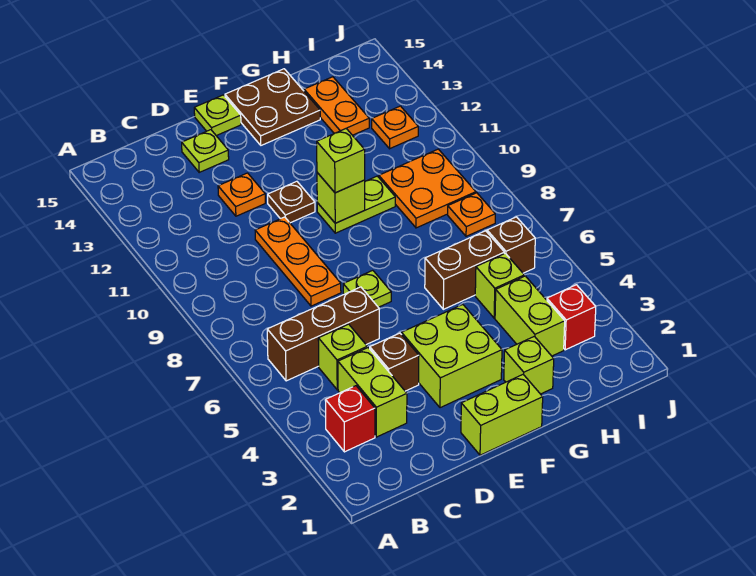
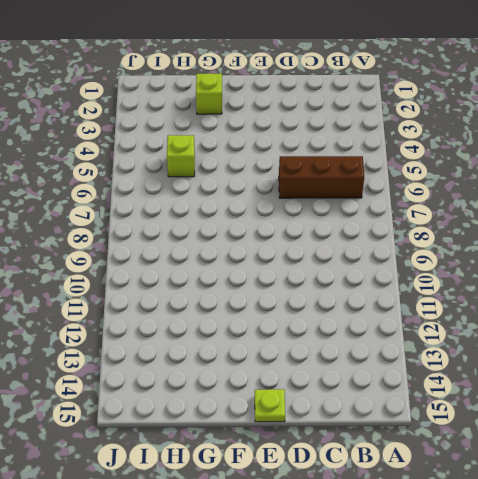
none -> red 1x1 brick [325,386,375,452]
none -> lime 1x2 brick [338,348,407,437]
none -> lime 1x1 brick [318,324,367,390]

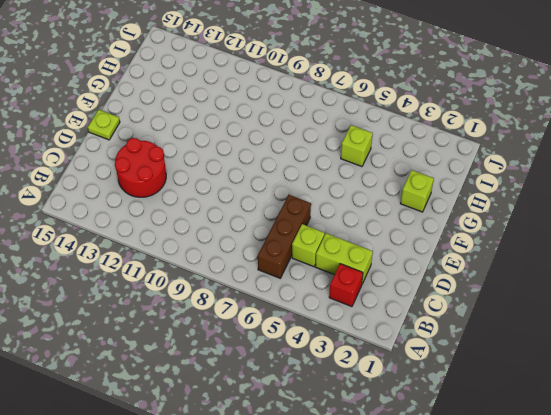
red 2x2 round brick [115,138,166,197] -> orange 1x1 plate [218,173,265,216]
none -> brown 1x1 brick [370,333,419,391]
none -> orange 1x3 plate [255,217,341,306]
none -> lime 1x1 plate [182,130,229,172]

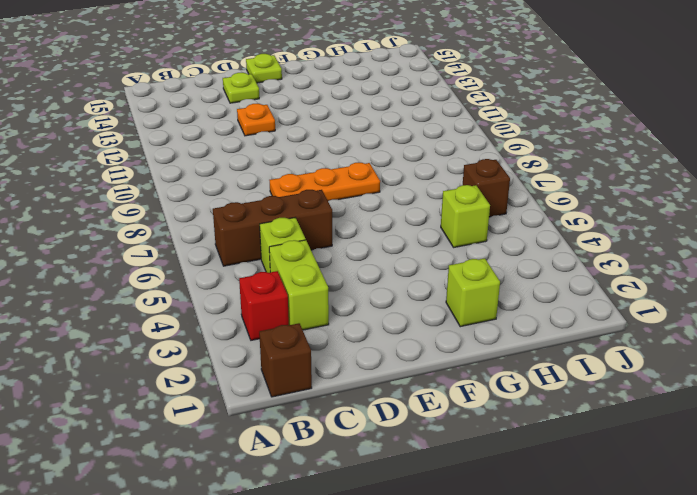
brown 1x1 brick [259,323,312,397] -> brown 1x1 brick moved to [370,333,419,391]
orange 1x3 plate [270,163,380,201] -> orange 1x3 plate turned to [255,217,341,306]
none -> lime 1x2 brick [461,374,543,455]
none -> lime 2x2 brick [402,305,502,408]
none -> lime 1x1 plate [343,270,391,307]

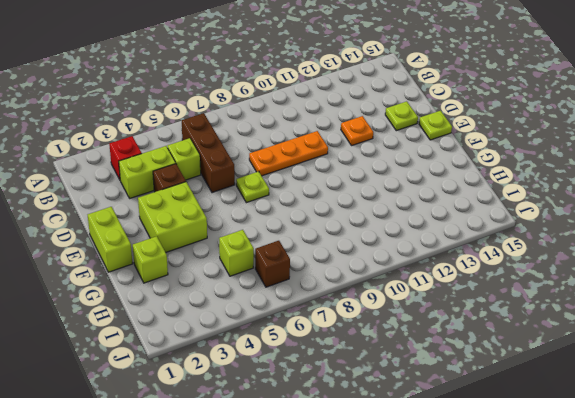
none -> brown 1x1 plate [268,181,315,223]
none -> lime 1x2 plate [317,176,395,233]
none -> brown 2x2 plate [225,69,320,145]

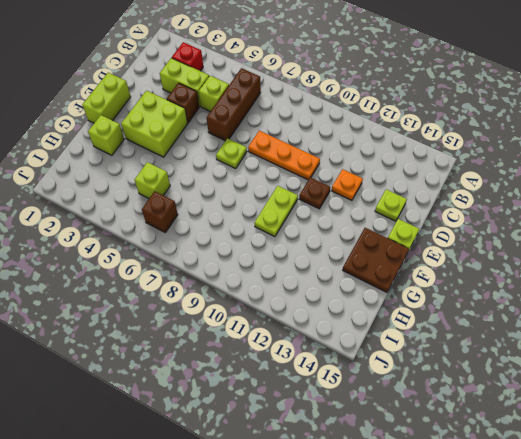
none -> brown 1x2 brick [425,231,504,309]
none -> lime 1x2 brick [495,276,565,356]
none -> orange 2x2 plate [379,149,476,228]

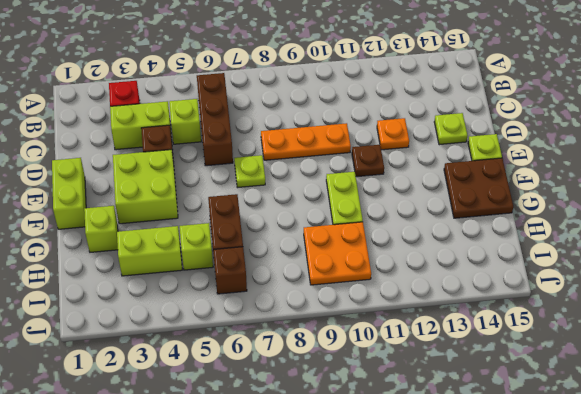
none -> orange 1x2 plate [304,77,369,135]
none -> red 1x1 brick [547,285,596,350]
none -> orange 1x1 plate [448,193,495,236]

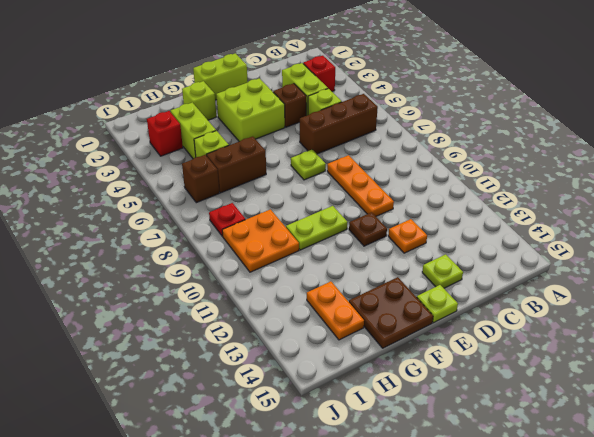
red 1x1 plate [209,203,245,236] -> orange 1x1 plate [448,193,495,236]
none -> orange 1x1 plate [372,106,418,149]
none -> lime 1x1 brick [317,173,365,223]
none -> lime 1x1 brick [317,129,365,193]

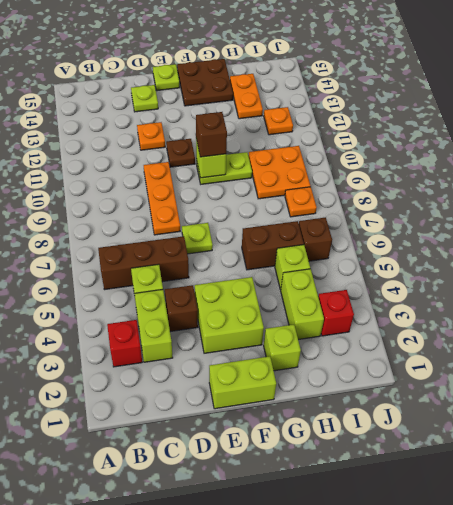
brown 1x1 brick [196,112,227,157] -> lime 1x1 brick [317,129,365,193]

